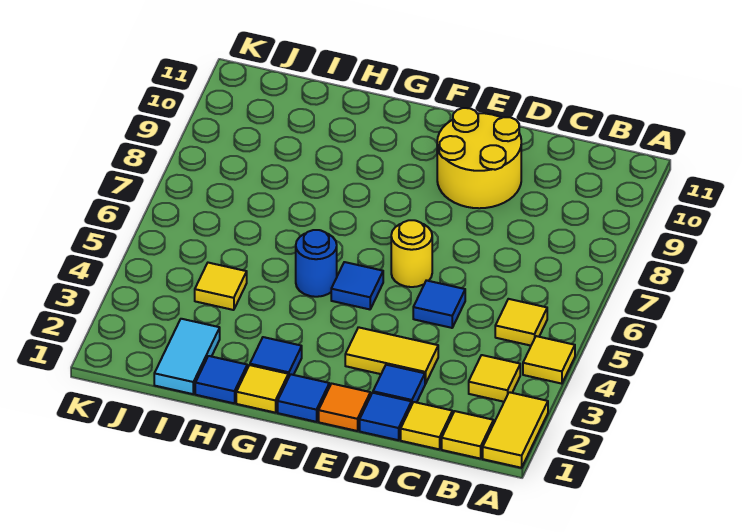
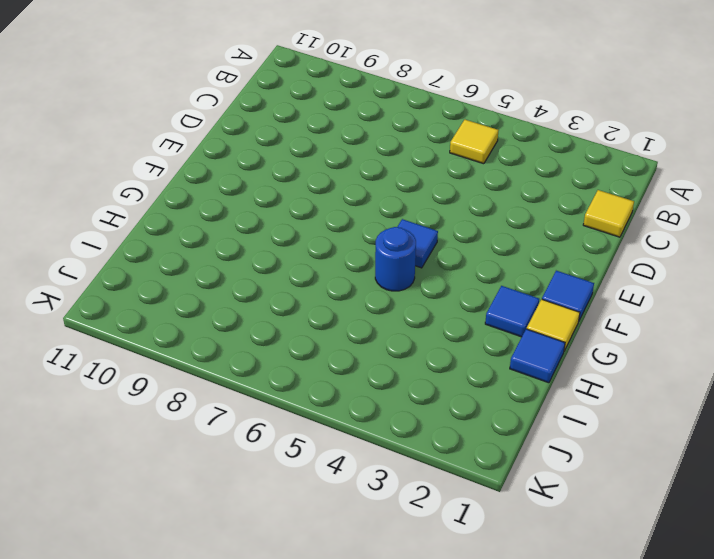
none -> yellow 1x2 tile [483,392,548,468]
none -> yellow 1x1 tile [523,336,575,384]
none -> yellow 1x1 tile [442,411,493,459]

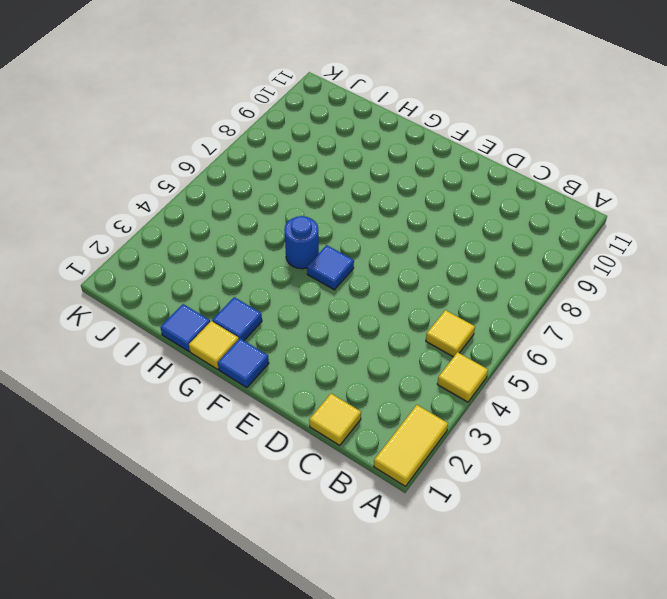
none -> yellow 1x1 tile [442,411,493,459]
none -> yellow 1x1 tile [469,355,520,402]
none -> blue 1x1 tile [360,393,411,440]

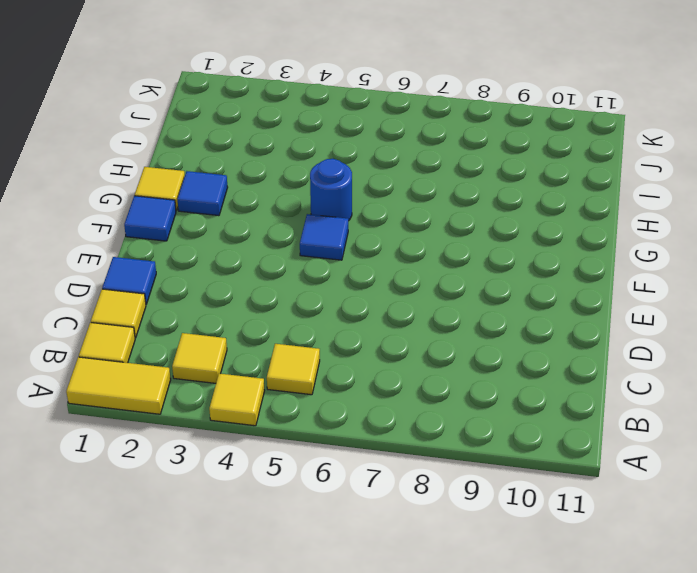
none -> blue 1x1 tile [373,365,425,405]
none -> yellow 1x2 tile [345,327,438,384]
none -> blue 1x1 tile [413,280,465,328]

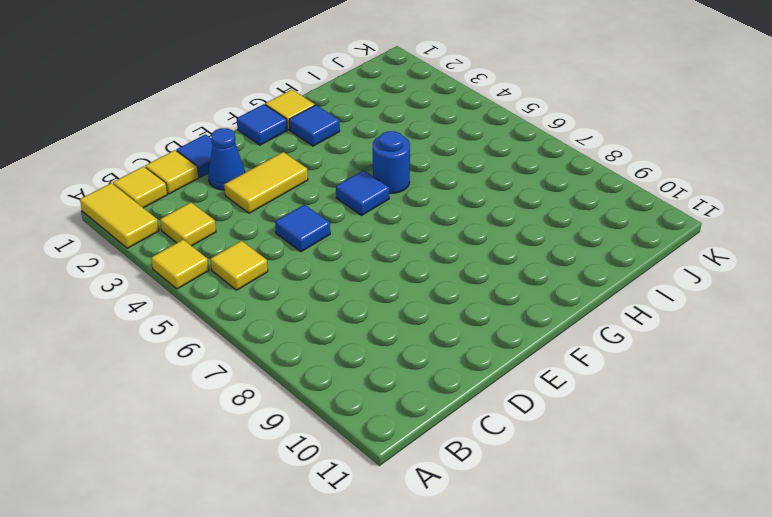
blue 1x1 cone [208,128,245,190] -> blue 1x1 tile [373,365,425,405]
none -> yellow 2x2 round brick [437,108,521,208]
none -> orange 1x1 tile [319,384,370,431]
none -> yellow 1x1 round brick [391,220,432,287]

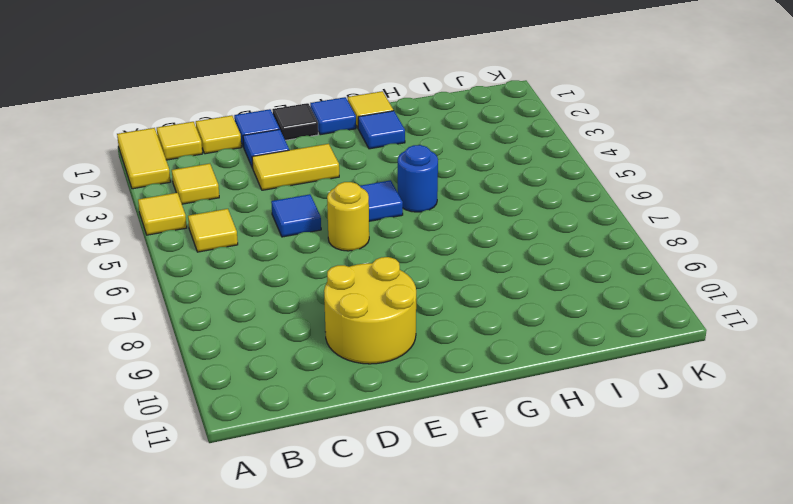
black 1x1 tile [272,103,318,140] -> orange 1x1 tile [319,384,370,431]
none -> blue 1x1 tile [195,356,247,403]
none -> cyan 1x2 tile [154,319,220,394]
none -> yellow 1x1 tile [195,263,247,310]

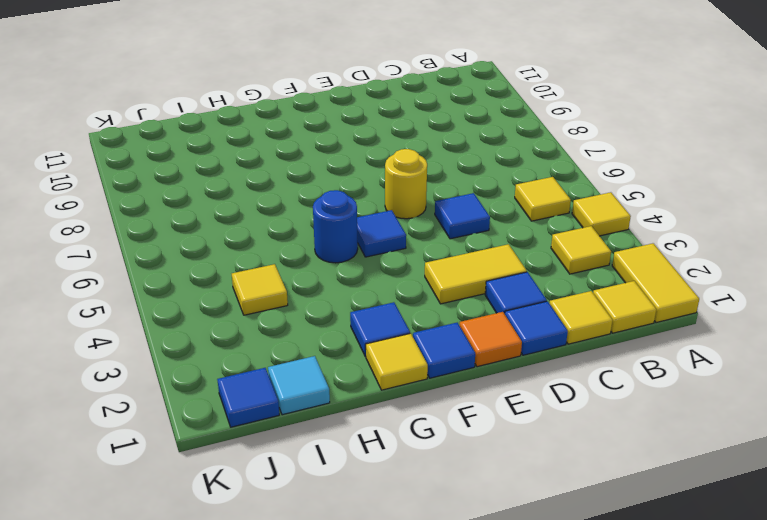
cyan 1x1 tile [268,356,330,415] -> cyan 1x2 tile [154,319,220,394]
blue 1x1 tile [217,368,279,427] -> blue 1x1 tile moved to [195,356,247,403]
none -> yellow 2x2 round brick [437,108,521,208]

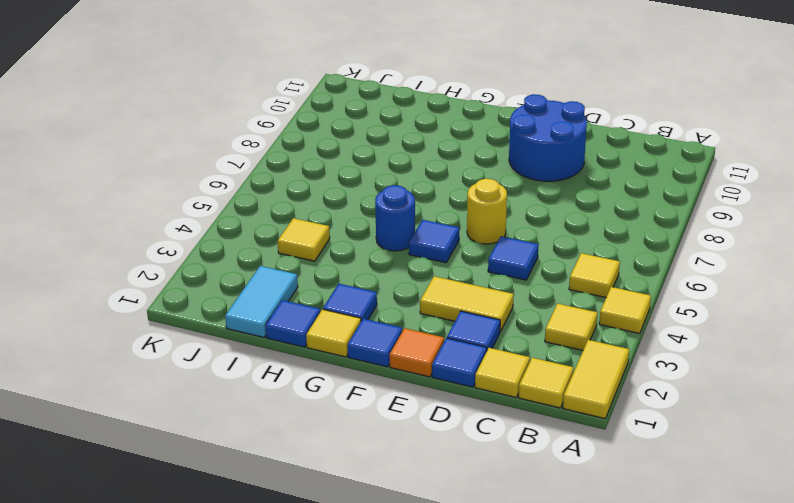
blue 2x2 round brick [509,94,587,181] -> yellow 2x2 round brick [437,108,521,208]

